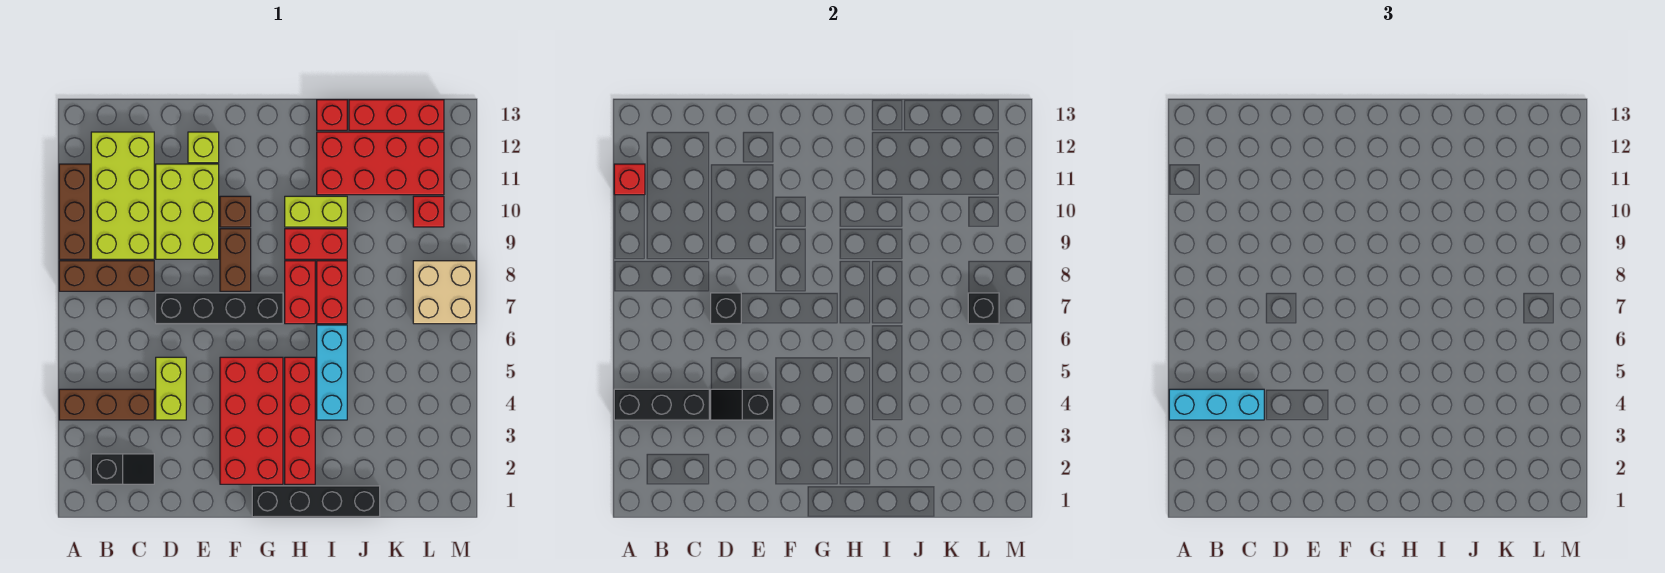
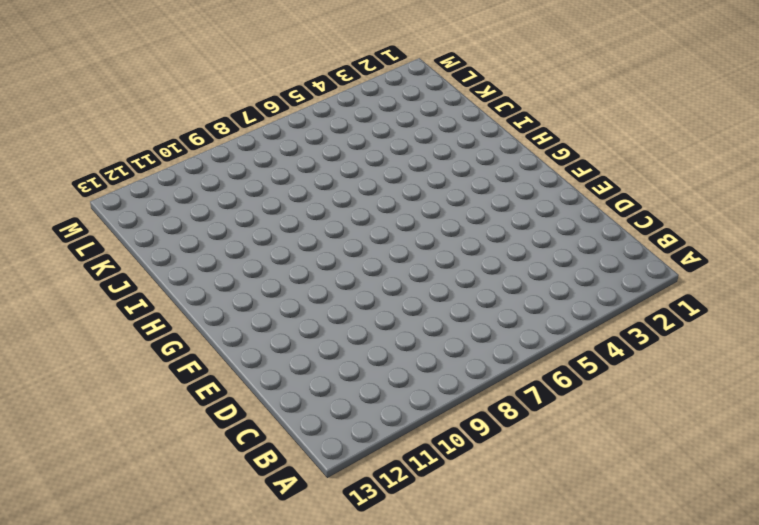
none -> brown 1x3 brick [59,389,154,420]
none -> brown 1x3 brick [59,261,154,291]
none -> brown 1x3 brick [59,164,90,259]
none -> black 1x2 slope [91,454,154,484]

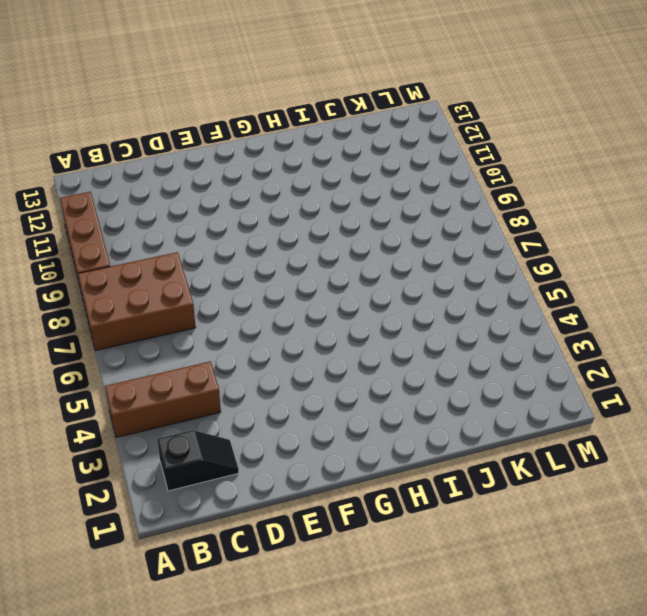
brown 2x3 brick [78,252,196,350] -> brown 1x3 brick [59,261,154,291]
none -> lime 2x4 brick [91,132,154,259]
none -> lime 1x2 brick [156,357,186,420]
none -> black 1x4 brick [156,293,283,324]
none -> lime 2x3 brick [156,164,219,259]

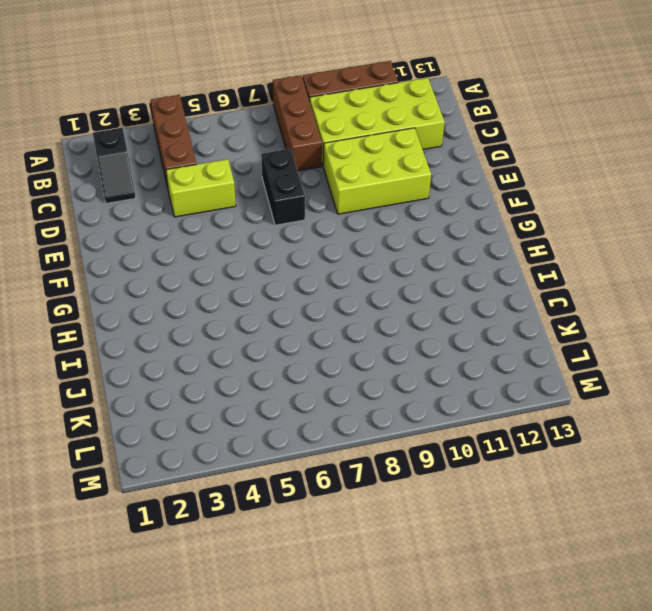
black 1x2 brick [261,149,305,225] -> black 1x4 brick [156,293,283,324]
none -> lime 1x1 brick [188,132,219,163]
none -> red 2x4 brick [220,357,283,484]
none -> brown 1x2 brick [220,229,251,291]
none -> brown 1x1 brick [220,196,251,227]

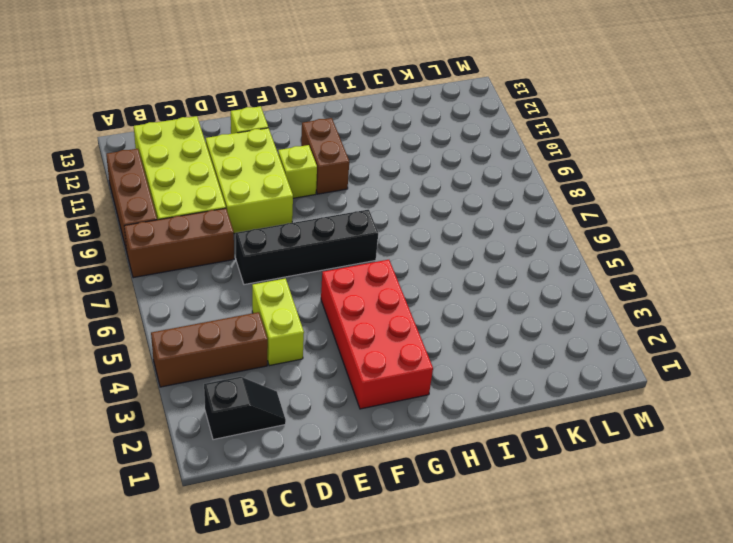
lime 1x1 brick [278,145,317,198] -> brown 1x1 brick [220,196,251,227]
brown 1x2 brick [301,118,349,194] -> brown 1x2 brick moved to [220,229,251,291]
none -> black 1x4 brick [252,486,380,517]
none -> red 1x4 brick [285,357,315,484]
none -> red 1x2 brick [285,261,315,324]
none -> red 1x2 brick [285,229,347,259]

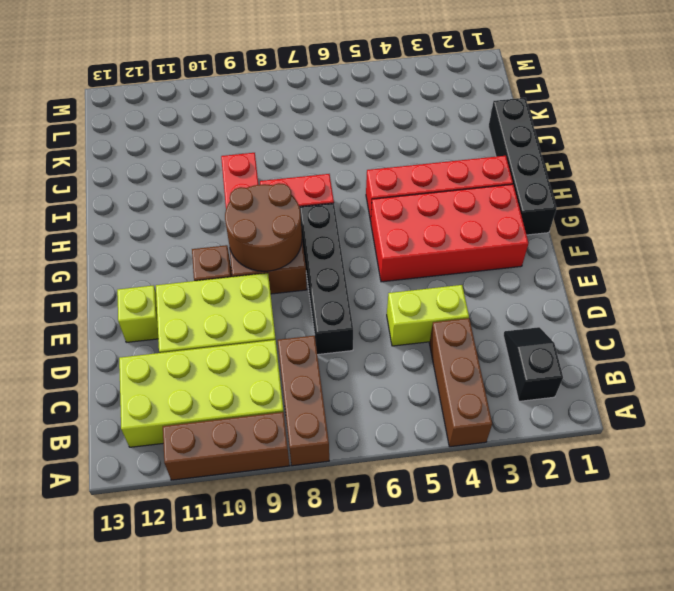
brown 2x2 round brick [225,183,302,271] -> none
none -> lime 1x2 brick [285,196,347,227]
none -> cyan 1x3 brick [317,325,347,420]
none -> red 1x2 brick [317,261,347,324]
none -> red 2x4 brick [317,132,444,195]

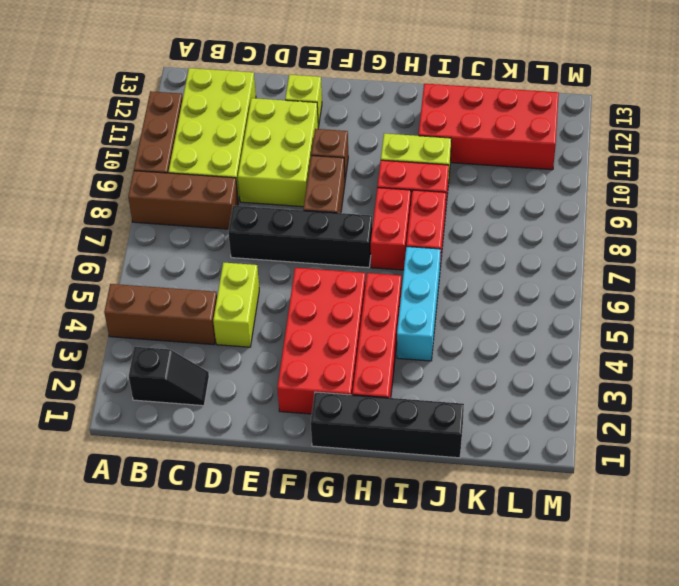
none -> red 1x1 brick [317,100,347,130]
none -> red 1x3 brick [349,100,444,130]
none -> tan 2x2 brick [413,261,476,324]
none -> red 1x1 brick [413,196,444,227]

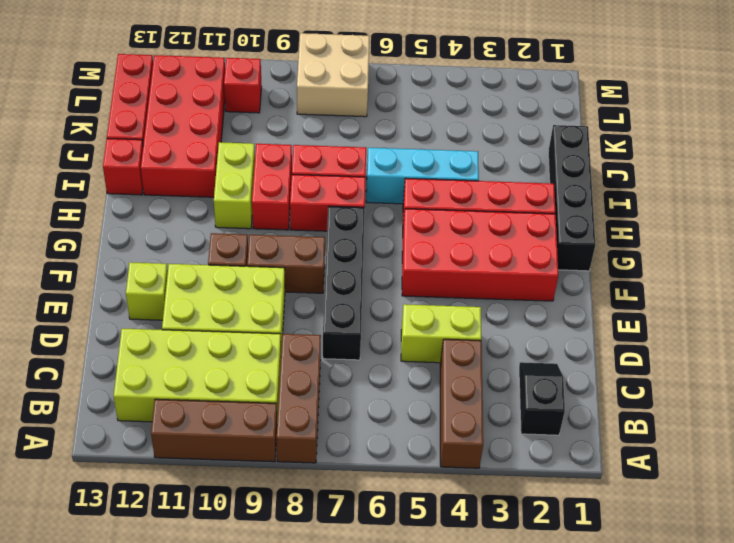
none -> black 1x3 brick [614,389,709,420]
none -> red 1x1 brick [614,164,645,195]
none -> black 1x2 slope [711,389,774,420]
none -> black 1x1 brick [711,293,741,324]

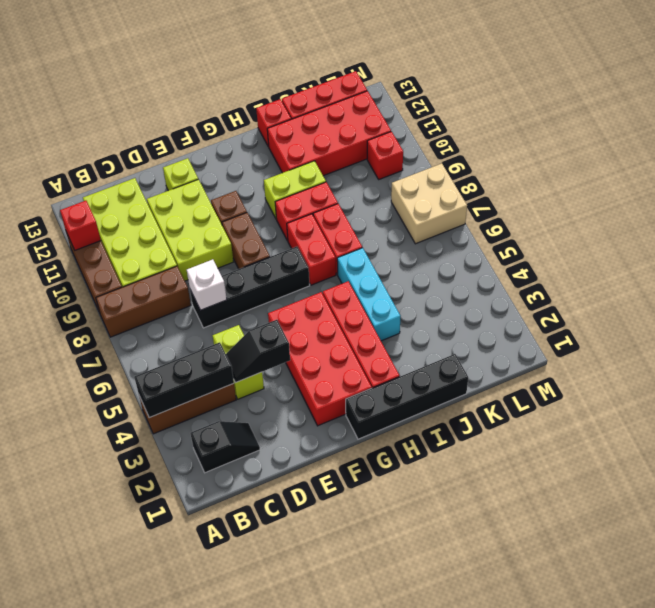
white 1x1 brick [187,259,227,310] -> black 1x1 brick [711,293,741,324]
none -> black 1x1 brick [968,293,999,324]
none -> cyan 1x3 brick [1169,389,1264,420]

